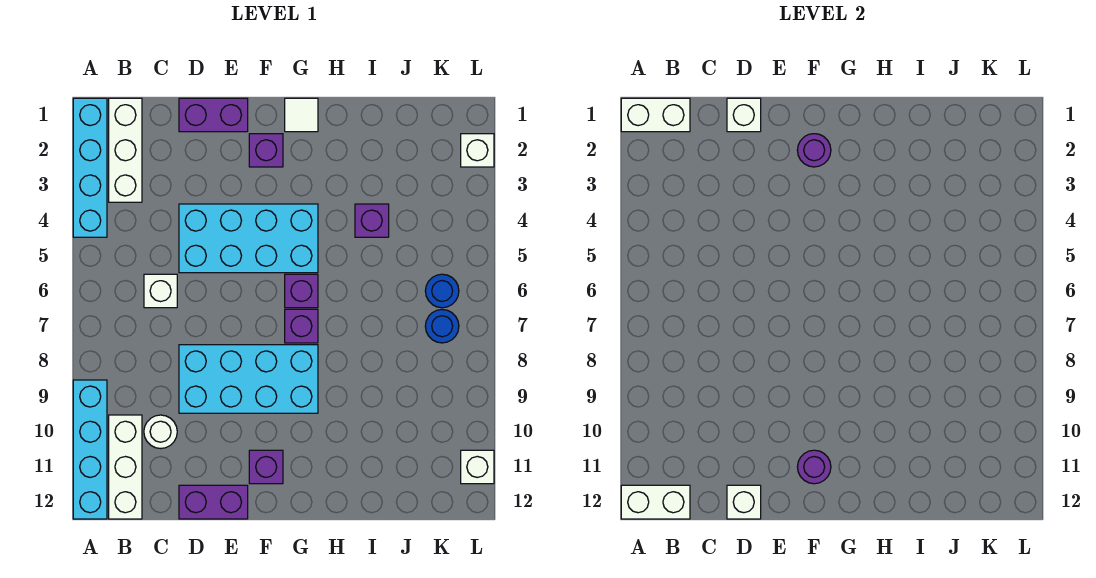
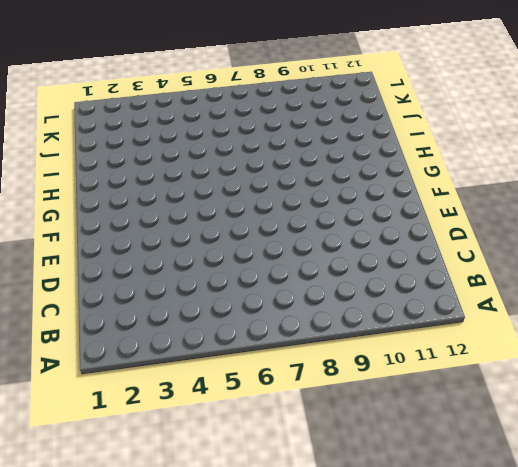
none -> cyan 1x4 brick [73,98,107,237]
none -> cyan 1x4 brick [73,380,107,519]
none -> white 1x3 brick [109,98,142,202]

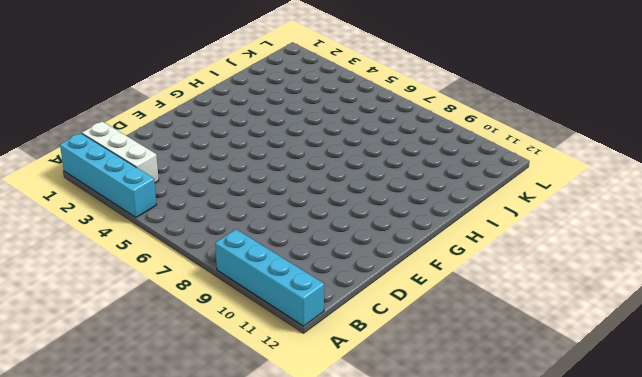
none -> white 1x3 brick [109,415,142,519]
none -> white 1x1 brick [144,274,177,308]
none -> white 1x1 round brick [144,415,177,449]

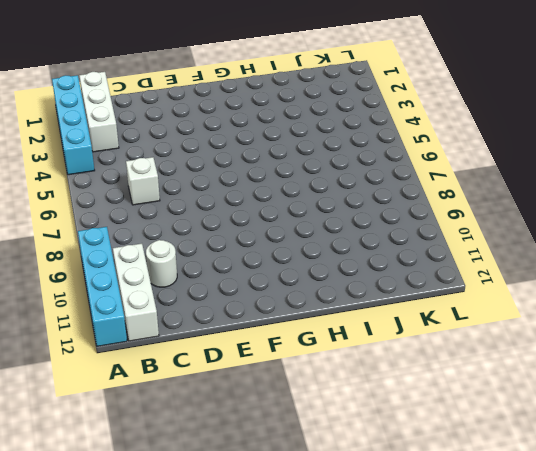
none -> purple 1x2 brick [179,98,248,132]
none -> cyan 2x4 brick [179,204,318,273]
none -> cyan 2x4 brick [179,345,318,413]

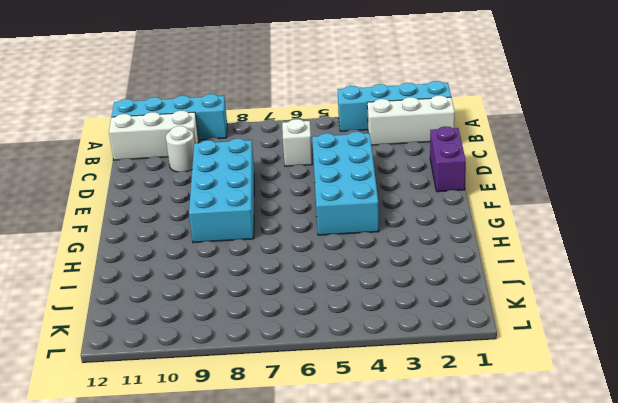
none -> purple 1x2 brick [179,485,248,519]
none -> purple 1x1 brick [249,134,283,167]
none -> purple 1x1 brick [249,450,283,484]

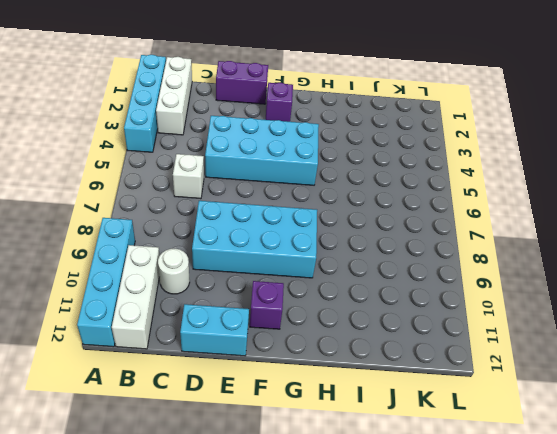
cyan 1x2 brick [180,304,249,356] -> purple 1x2 brick [179,485,248,519]
none -> white 1x1 tile [285,98,318,132]
none -> purple 1x1 brick [285,274,318,308]
none -> purple 1x1 brick [285,309,318,343]

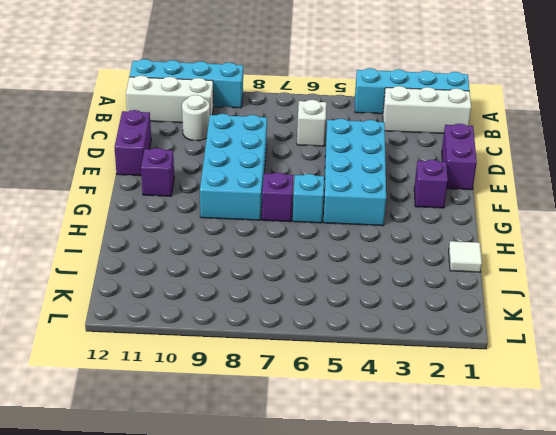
cyan 1x1 brick [293,174,324,223] -> purple 1x1 brick [285,274,318,308]
white 1x1 tile [449,241,482,272] -> white 1x1 tile moved to [285,98,318,132]
none -> purple 1x1 brick [355,204,389,237]
none -> blue 1x1 round brick [425,274,459,308]
none -> blue 1x1 round brick [425,310,459,343]

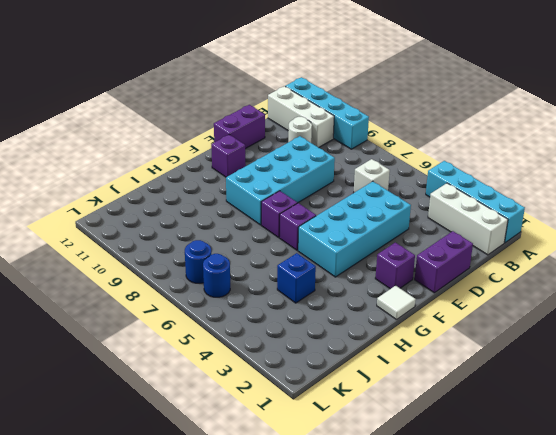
blue 1x1 brick [277,253,316,303] -> purple 1x1 brick [355,204,389,237]
none -> white 1x1 brick [461,134,494,167]
none -> white 1x1 brick [461,450,494,484]
none -> white 1x2 brick [621,98,690,132]

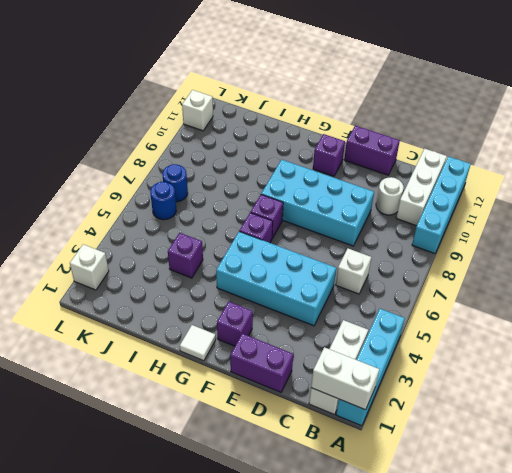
none -> white 1x2 brick [621,485,690,519]
none -> white 1x1 brick [727,98,761,132]
none -> white 1x1 brick [727,485,761,519]

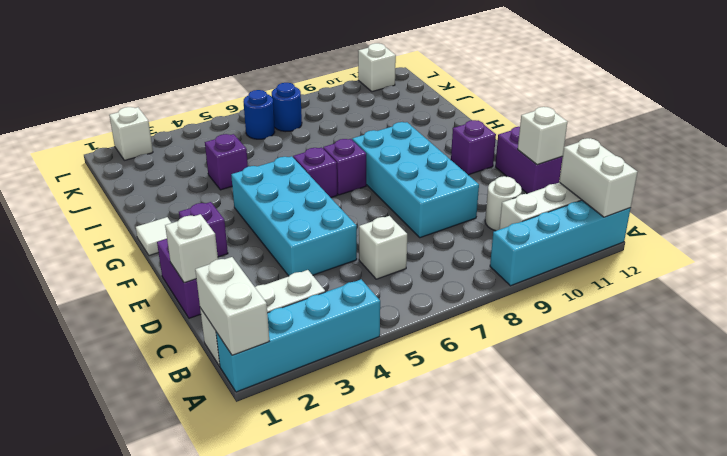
none -> purple 1x1 round brick [797,134,831,167]
none -> purple 1x1 round brick [798,450,831,484]

